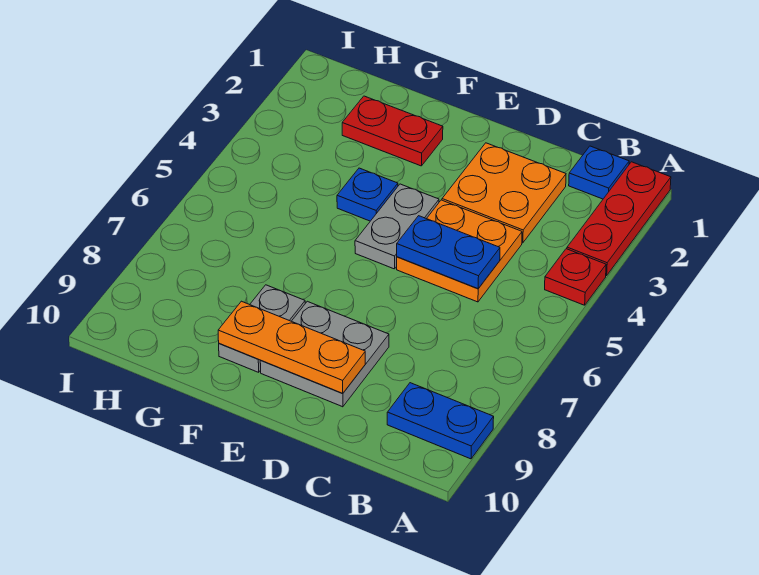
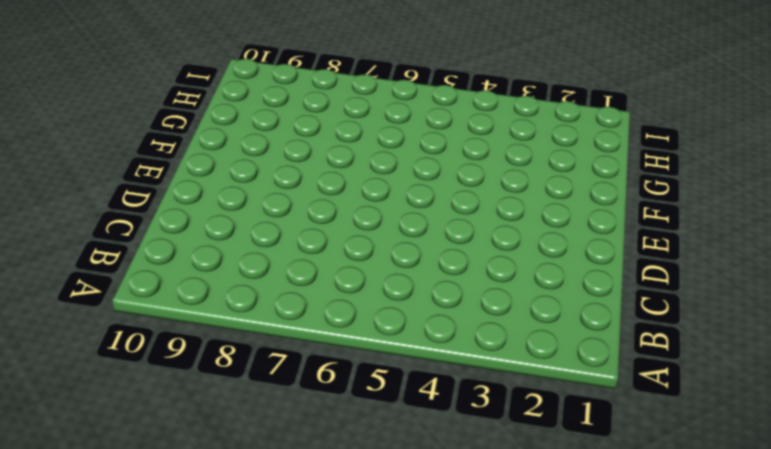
none -> red 1x3 plate [567,162,671,276]
none -> red 1x1 plate [545,249,606,305]
none -> blue 1x2 plate [387,383,494,459]

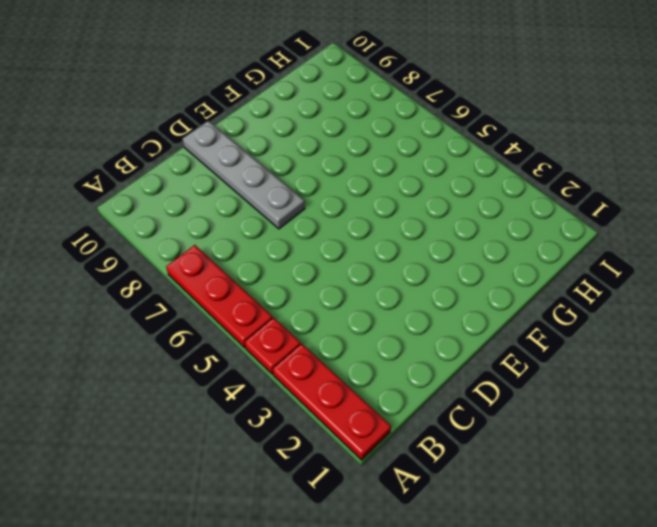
red 1x3 plate [166,245,272,348] -> none
grey 1x4 plate [183,121,305,229] -> grey 2x2 plate [260,301,389,407]
none -> blue 1x2 plate [387,383,494,459]
none -> blue 1x1 plate [569,146,629,199]
none -> orange 2x2 plate [442,143,566,243]

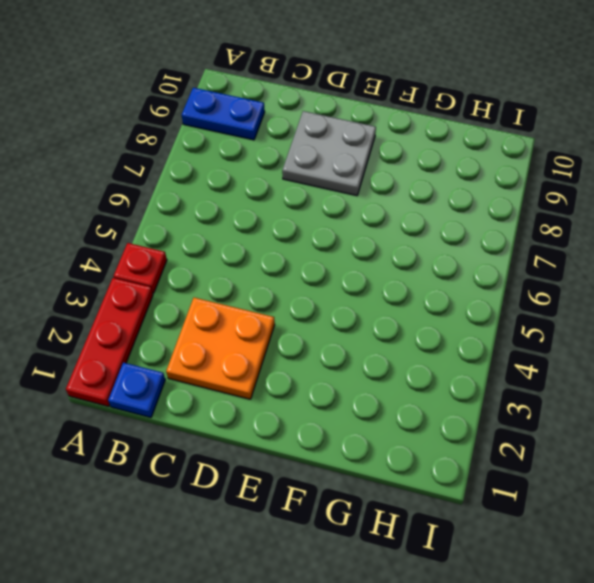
none -> orange 2x2 plate [397,200,522,302]
none -> grey 1x2 plate [355,184,439,269]
none -> red 1x2 plate [342,96,443,166]

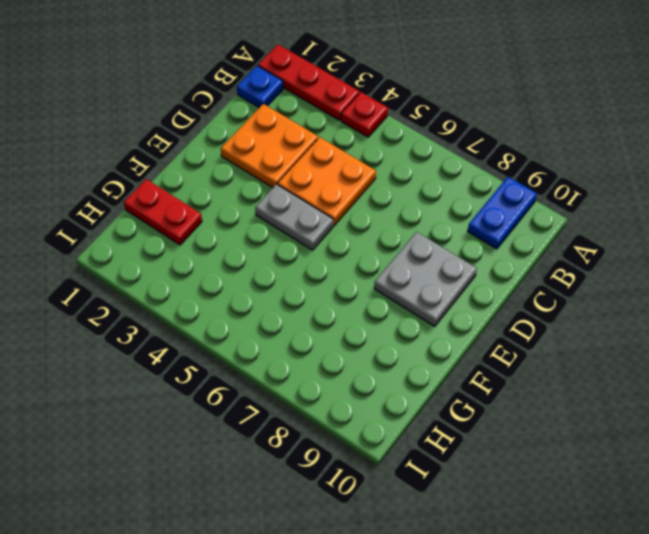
red 1x2 plate [124,179,202,245] -> red 1x2 plate turned to [342,96,443,166]
none -> blue 1x1 plate [337,168,398,221]
none -> grey 1x2 plate [219,285,305,372]
none -> blue 1x2 plate [397,216,500,288]

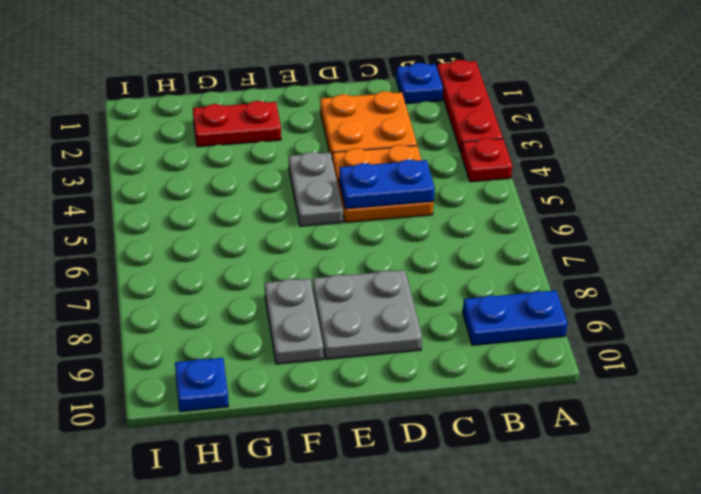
blue 1x1 plate [175,358,229,412] -> blue 1x1 plate moved to [337,168,398,221]
none -> orange 1x3 plate [218,301,365,393]

